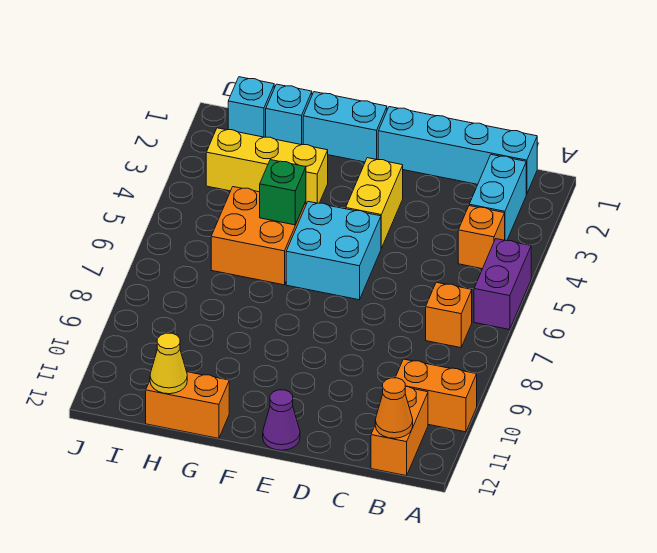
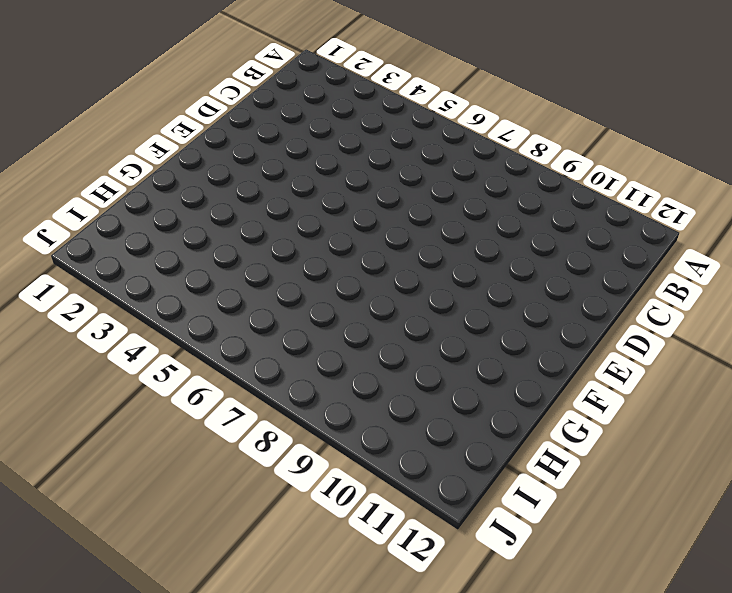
none -> purple 1x2 brick [474,239,531,330]
none -> orange 1x2 brick [395,359,477,432]
none -> cyan 1x4 brick [378,107,537,194]

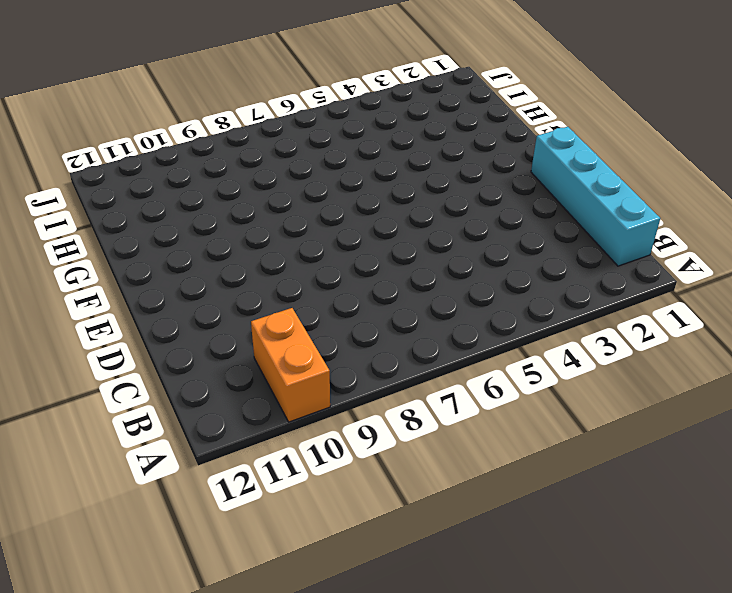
none -> purple 1x2 brick [474,239,531,330]
none -> cyan 1x2 brick [469,155,526,241]
none -> orange 1x1 brick [458,206,505,269]

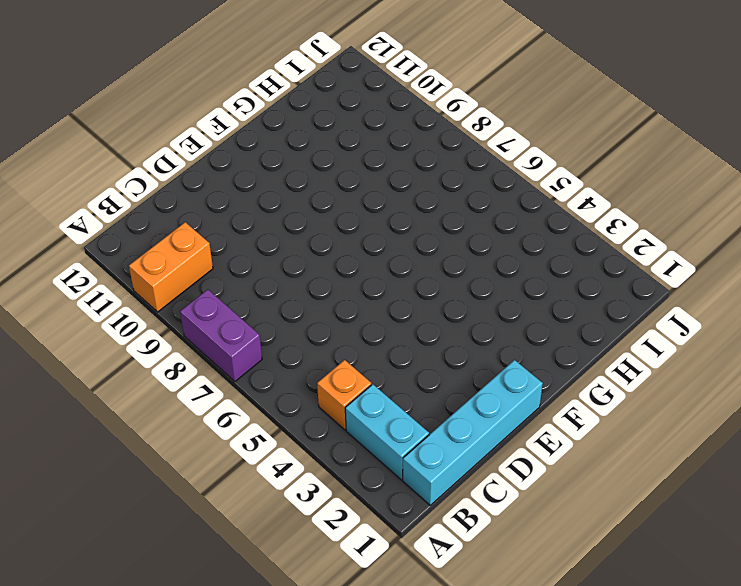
purple 1x2 brick [180,289,262,381] -> purple 1x2 brick moved to [474,239,531,330]
none -> orange 1x1 brick [426,282,472,348]
none -> orange 1x2 brick [371,387,428,476]
none -> yellow 1x2 brick [346,158,403,248]

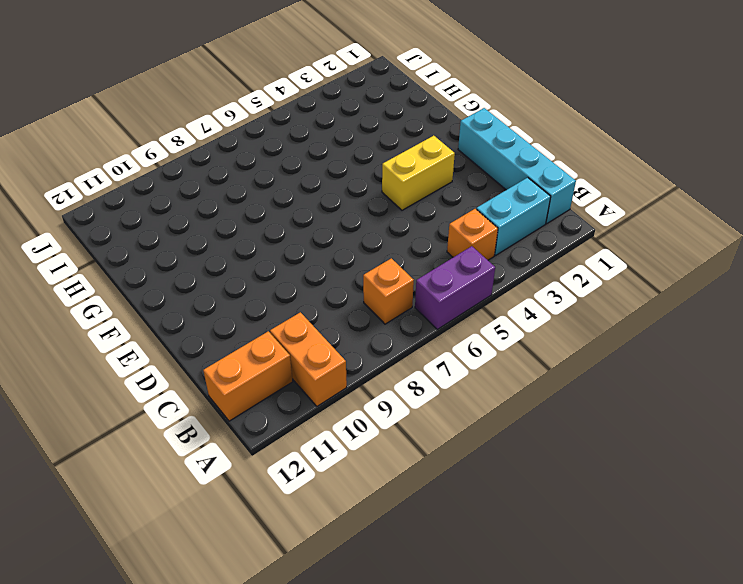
none -> cyan 2x2 brick [286,202,381,300]
none -> purple 1x1 cone [263,390,300,450]
none -> cyan 1x2 brick [303,92,387,162]

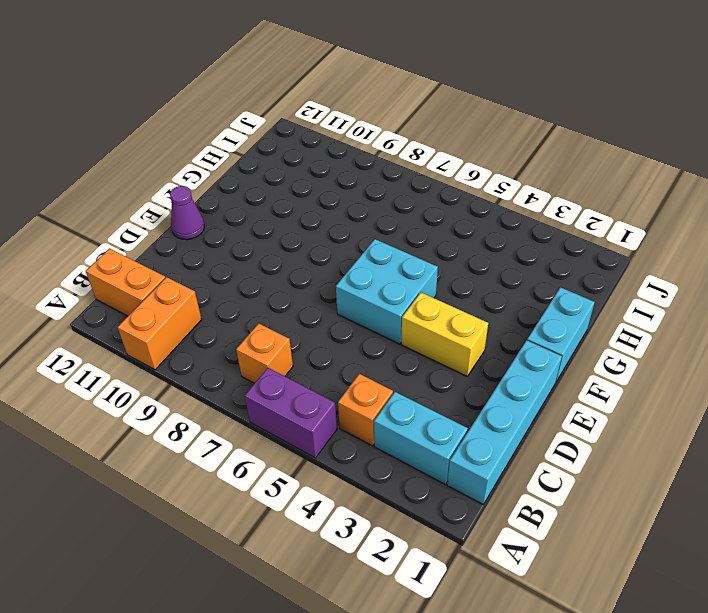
none -> yellow 1x3 brick [206,128,328,204]
none -> orange 2x2 brick [211,187,306,285]
none -> orange 1x2 brick [146,372,229,438]

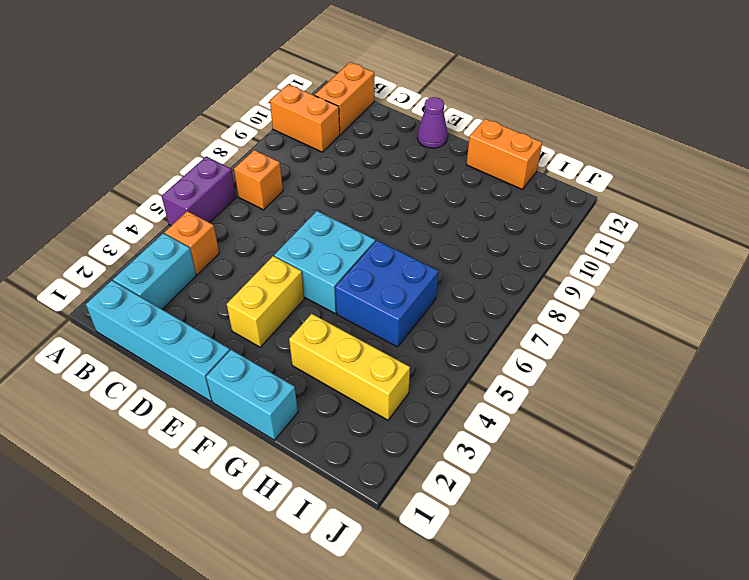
blue 2x2 brick [335,241,438,347] -> orange 2x2 brick [211,187,306,285]
none -> cyan 1x1 brick [266,84,312,145]
none -> cyan 1x1 brick [228,77,274,137]
none -> orange 1x1 cone [375,378,413,438]

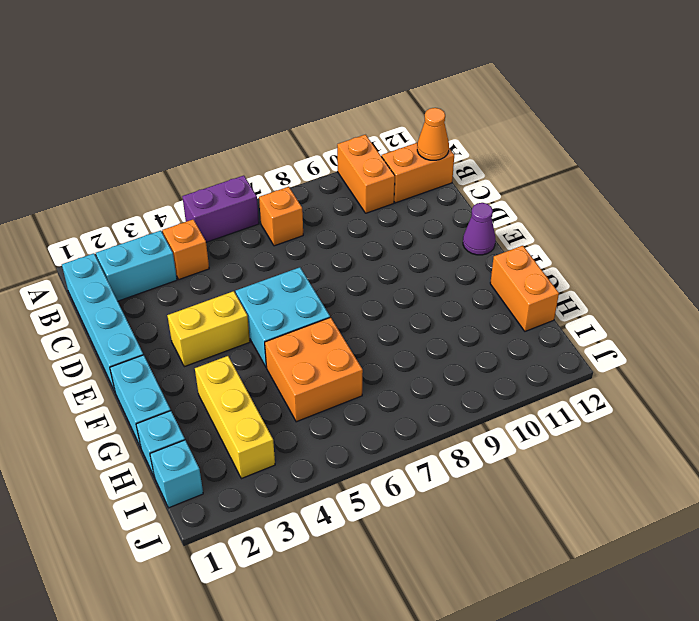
none -> green 1x1 brick [260,160,306,225]
none -> yellow 1x1 cone [150,333,187,394]

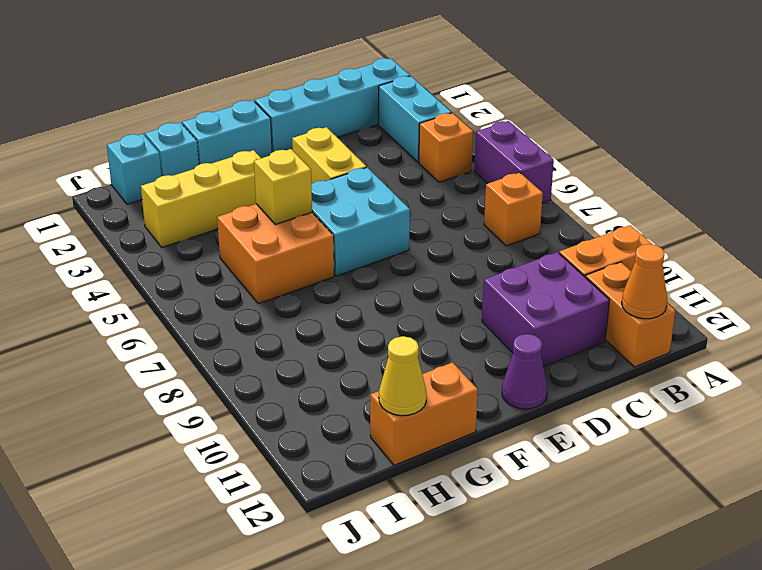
purple 2x2 brick [482,252,609,367] -> none
yellow 1x1 brick [254,149,312,225] -> green 1x1 brick [260,160,306,225]

